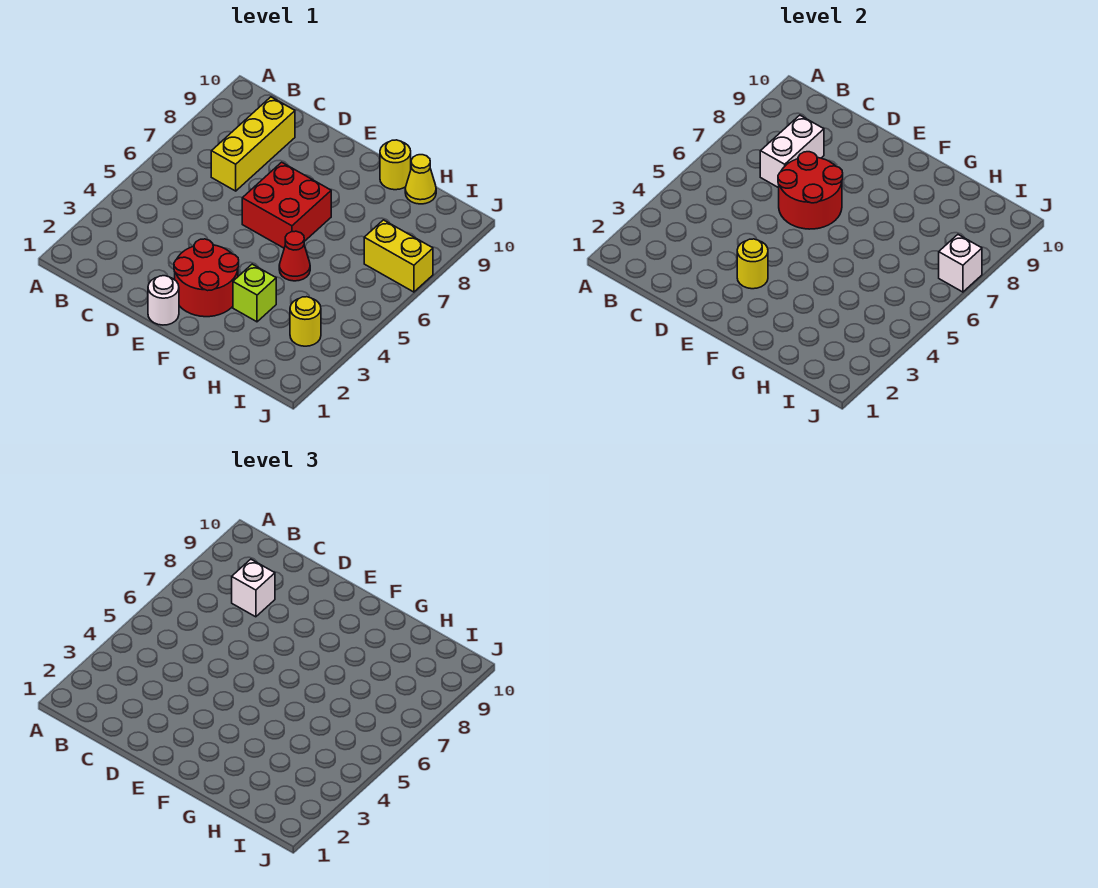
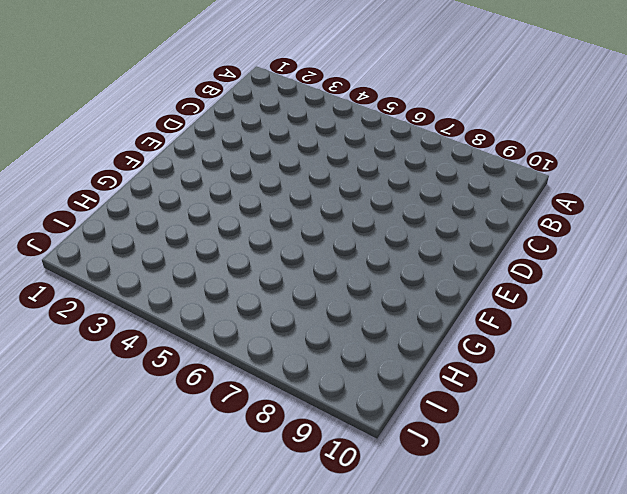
none -> yellow 1x3 brick [211,97,295,191]
none -> white 1x1 round brick [148,276,179,325]
none -> red 2x2 round brick [174,239,239,317]

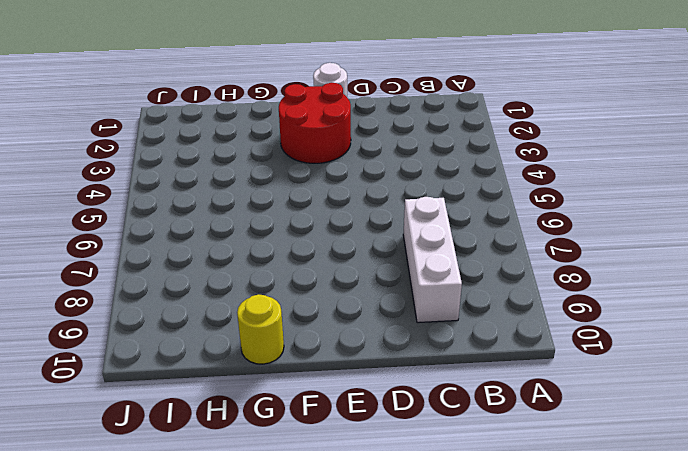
white 1x3 brick [403,197,462,323] -> yellow 1x3 brick [211,97,295,191]
none -> red 2x2 brick [242,162,331,248]
none -> lime 1x1 brick [233,264,276,322]
none -> red 1x1 cone [279,231,310,281]

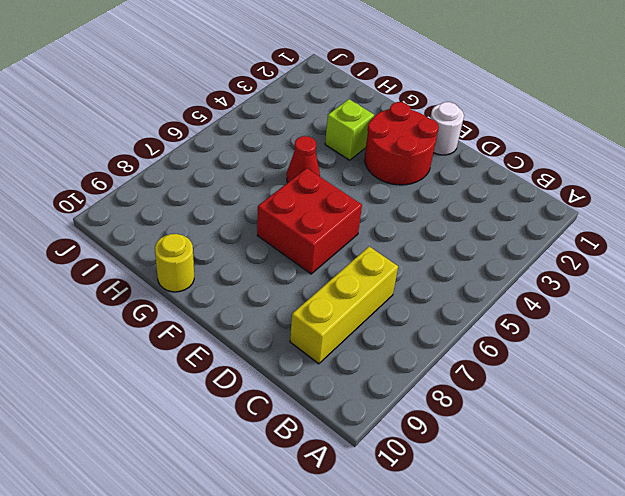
none -> yellow 1x1 cone [405,155,436,204]
none -> yellow 1x1 round brick [290,297,321,346]
none -> yellow 1x2 brick [364,220,433,292]

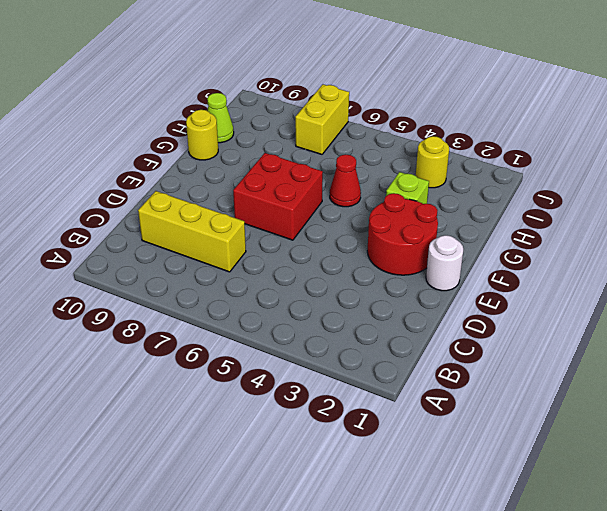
lime 1x1 cone [207,93,234,143] -> yellow 1x1 cone [405,155,436,204]
none -> white 1x2 brick [760,115,824,188]
none -> red 2x2 round brick [778,152,843,229]
none -> yellow 1x1 round brick [737,239,768,289]

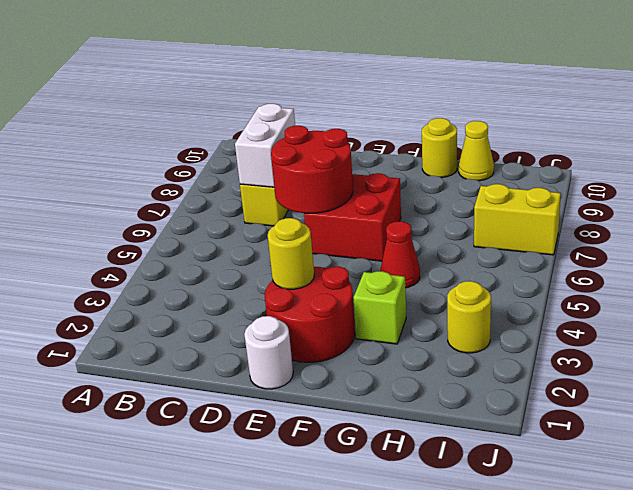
none -> white 1x1 brick [939,235,982,292]
none -> white 1x1 brick [232,559,275,617]

